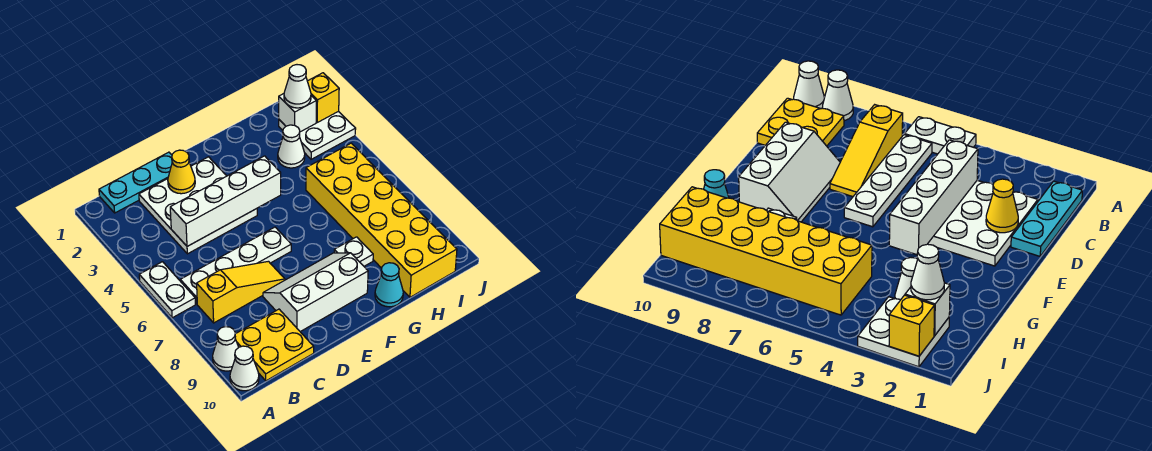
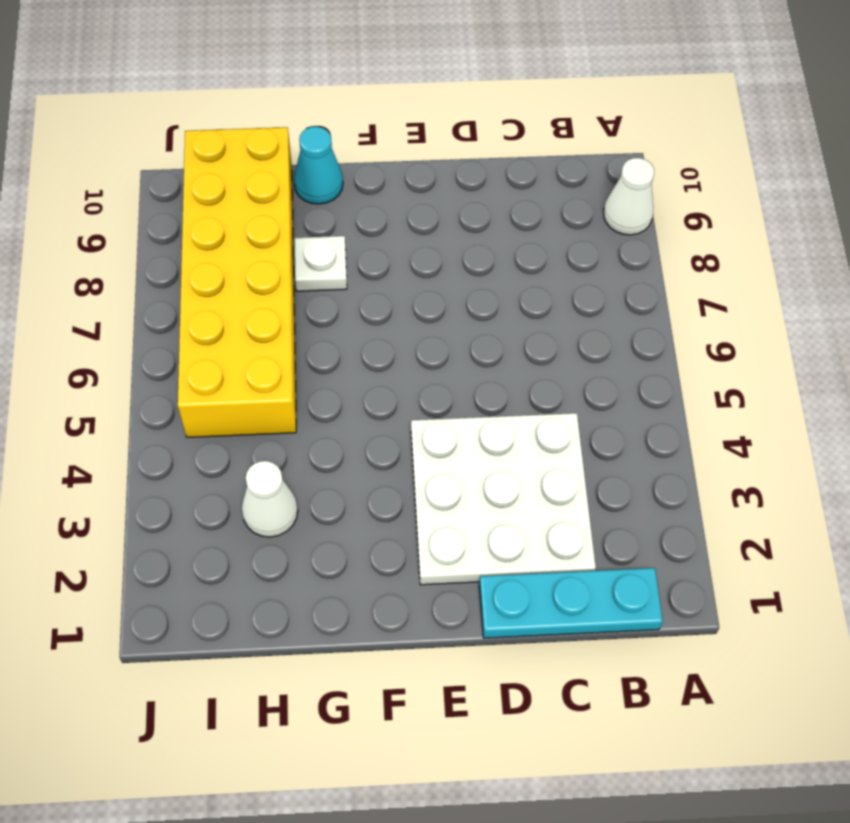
none -> white 1x2 plate [139,262,195,318]
none -> white 1x1 cone [230,346,259,391]
none -> white 1x4 plate [180,227,291,304]

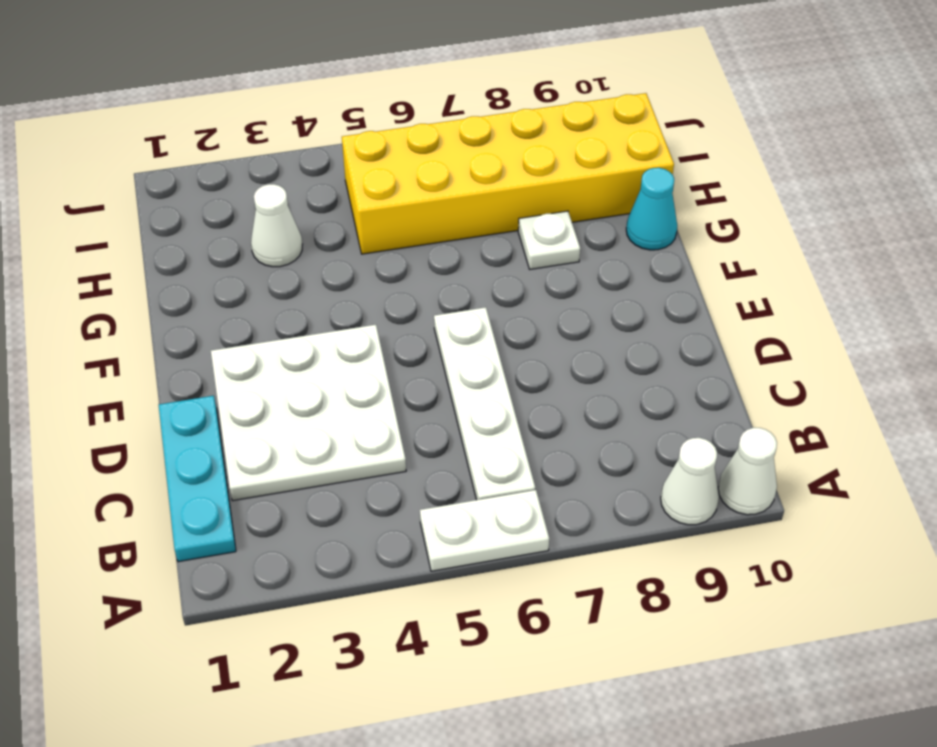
none -> yellow 1x3 slope [197,261,285,323]
none -> yellow 2x2 plate [235,309,314,381]
none -> white 2x3 slope [263,253,368,332]

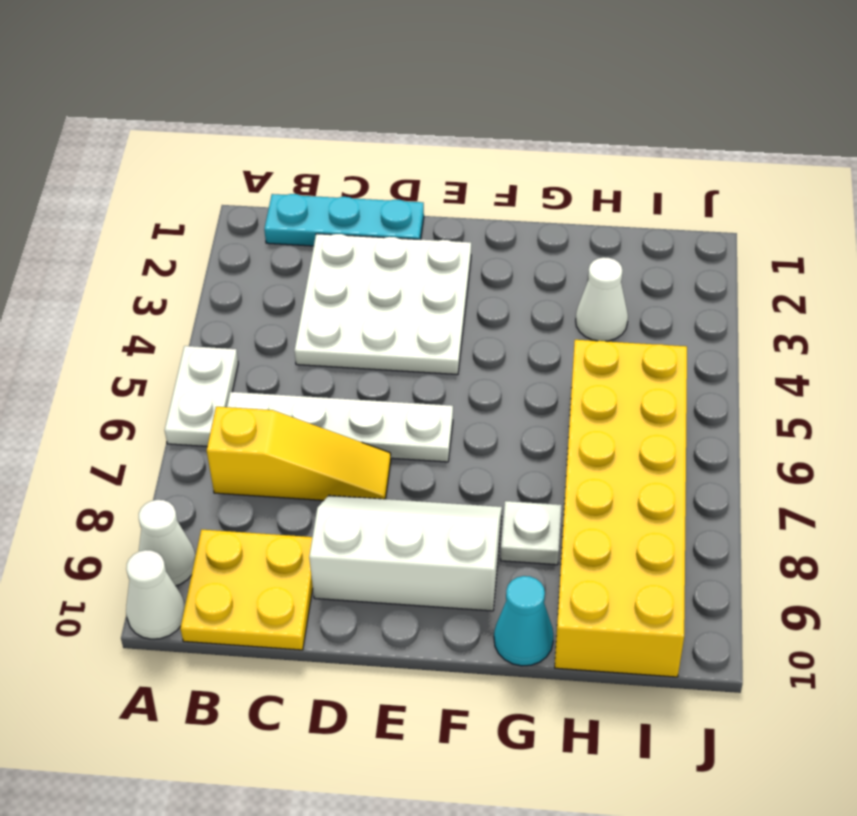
none -> white 2x2 plate [279,111,356,159]
none -> white 1x4 brick [170,156,281,246]
none -> yellow 1x1 cone [168,150,195,194]

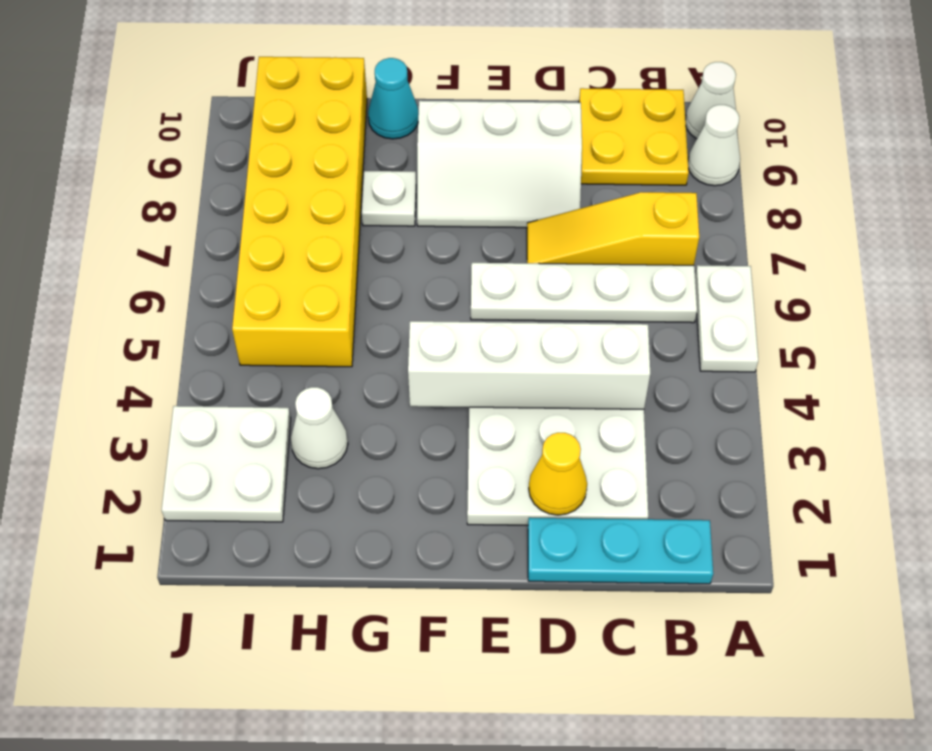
none -> white 1x1 brick [279,94,316,132]
none -> yellow 1x1 brick [307,73,339,122]
none -> white 1x1 cone [284,65,311,108]

